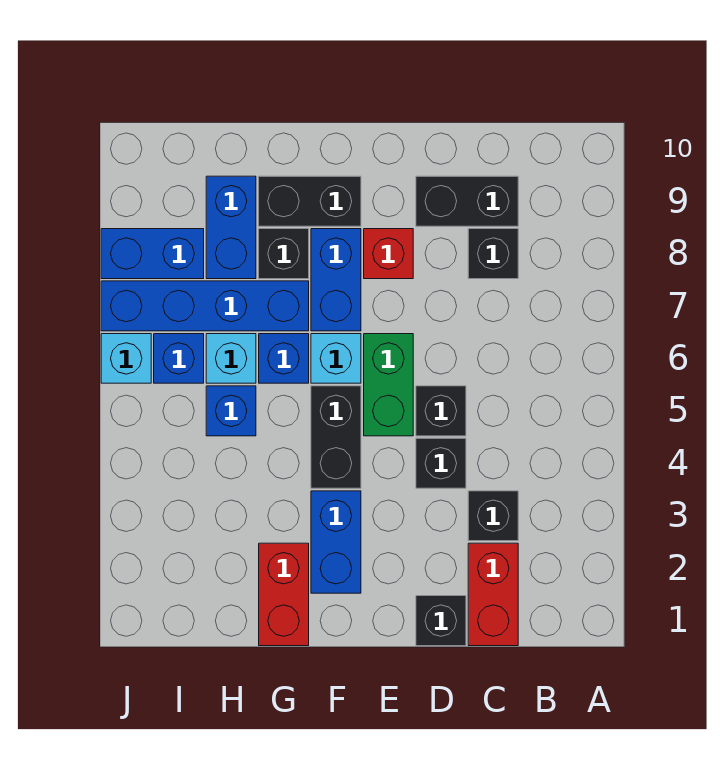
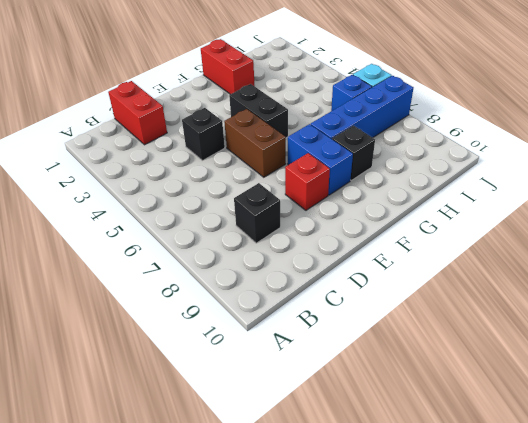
brown 1x2 brick [224,109,286,177] -> green 1x2 brick [364,334,413,436]
none -> black 1x1 brick [468,491,518,541]
none -> black 1x2 brick [416,176,518,226]
none -> black 1x1 brick [416,596,466,646]

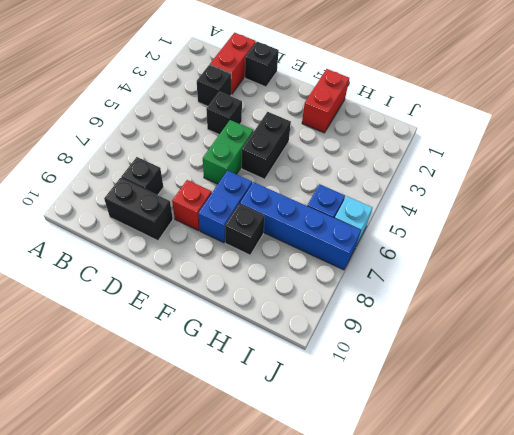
none -> black 1x1 brick [416,386,466,436]
none -> blue 1x2 brick [311,491,361,593]
none -> cyan 1x1 brick [311,334,361,383]

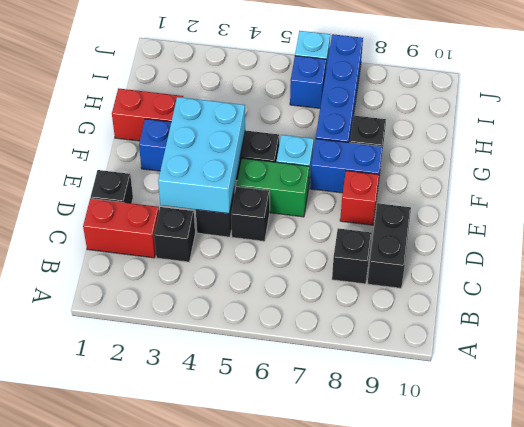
cyan 2x3 brick [158,97,245,214] -> none
none -> black 1x2 brick [259,176,361,226]
none -> blue 1x1 brick [259,334,309,383]
none -> blue 1x1 brick [206,386,256,436]

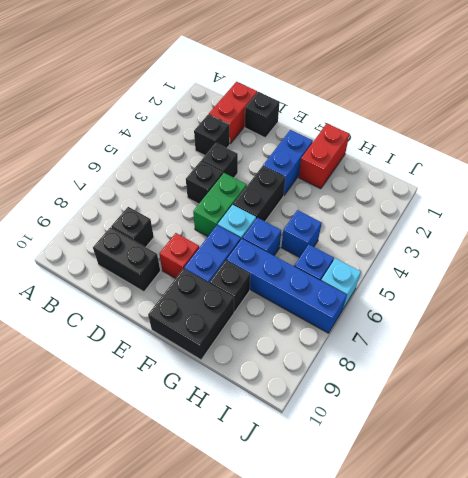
black 2x2 brick [148,269,234,360] -> black 1x2 brick [259,176,361,226]
none -> cyan 1x1 brick [206,334,256,383]
none -> blue 1x2 brick [206,176,256,279]
none -> blue 1x2 brick [101,229,204,279]

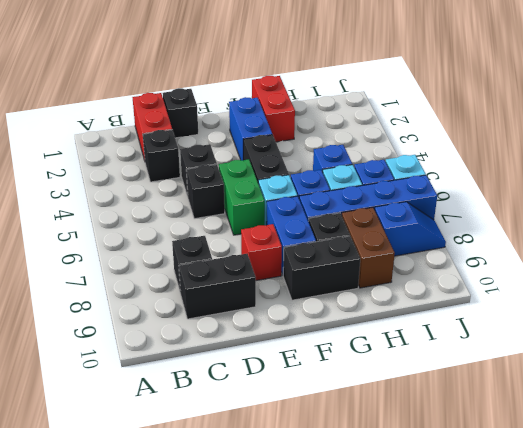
brown 1x2 brick [342,207,395,288] -> blue 1x2 brick [206,176,256,279]
blue 1x2 slope [374,202,446,256] -> blue 1x2 brick [101,229,204,279]

